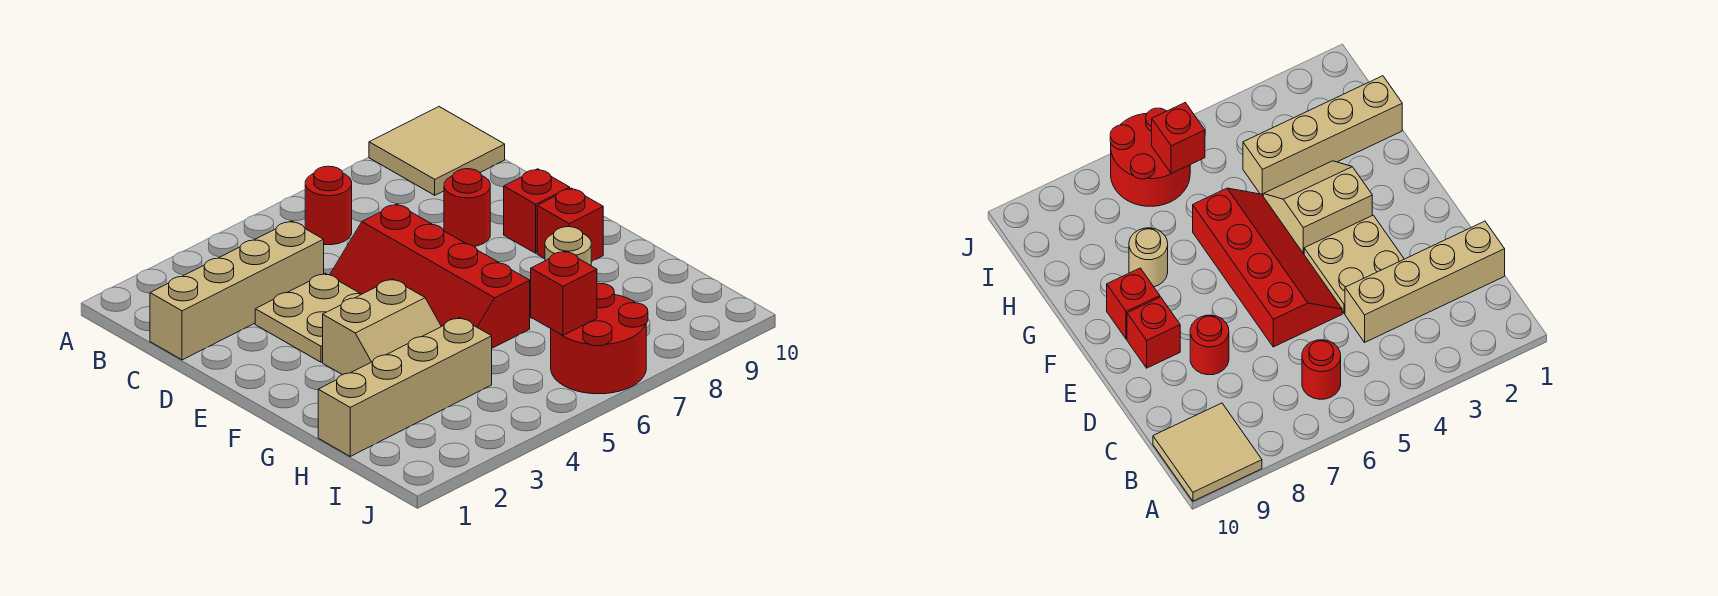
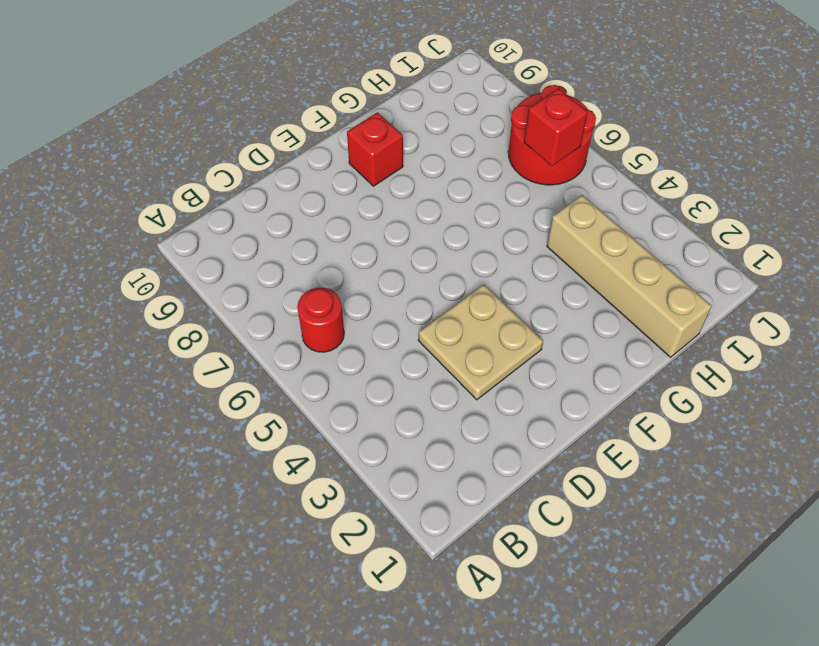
none -> tan 2x2 tile [369,107,505,195]
none -> tan 1x4 brick [150,221,324,360]
none -> red 2x4 slope [330,204,530,348]

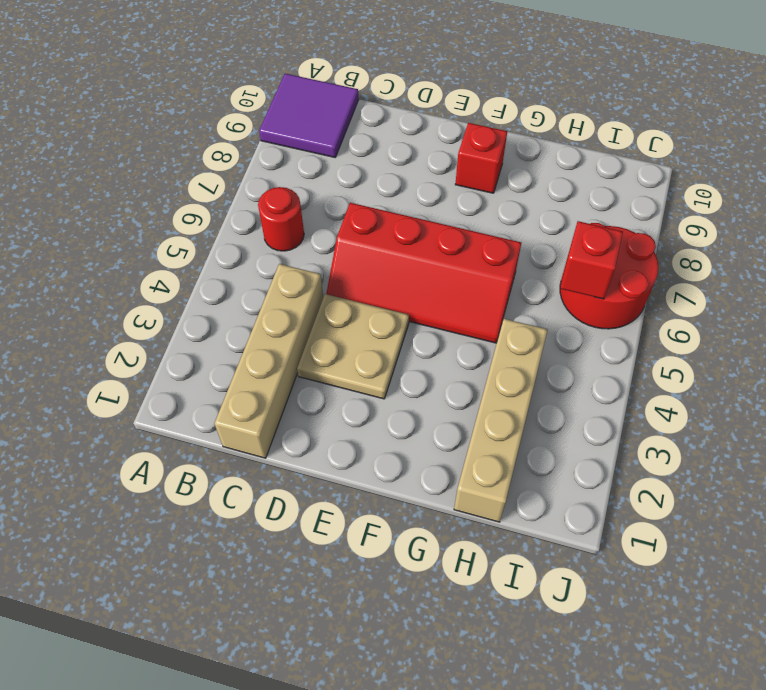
purple 2x2 tile [259,74,359,157] -> tan 2x2 tile [369,107,505,195]
none -> red 1x1 round brick [444,169,490,246]
none -> red 1x1 brick [504,169,570,253]
none -> tan 2x2 slope [323,279,441,375]

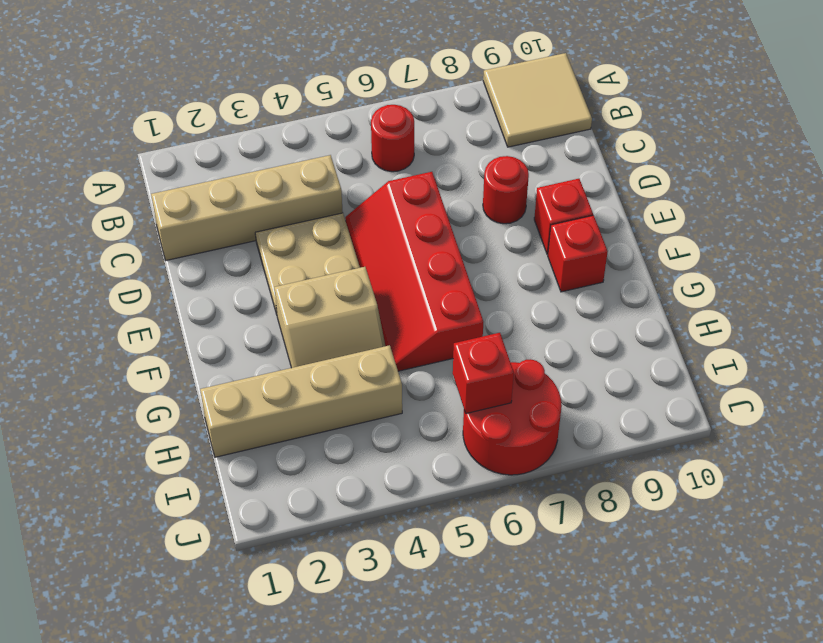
none -> tan 1x1 round brick [545,227,591,266]

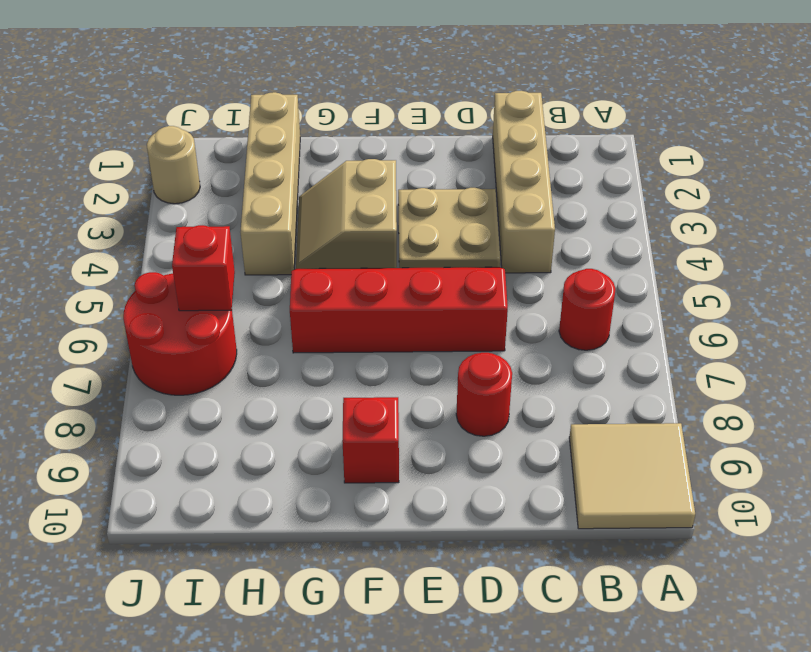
tan 1x1 round brick [147,126,200,204] -> tan 1x1 round brick moved to [545,227,591,266]
none -> red 1x1 brick [504,169,570,253]

